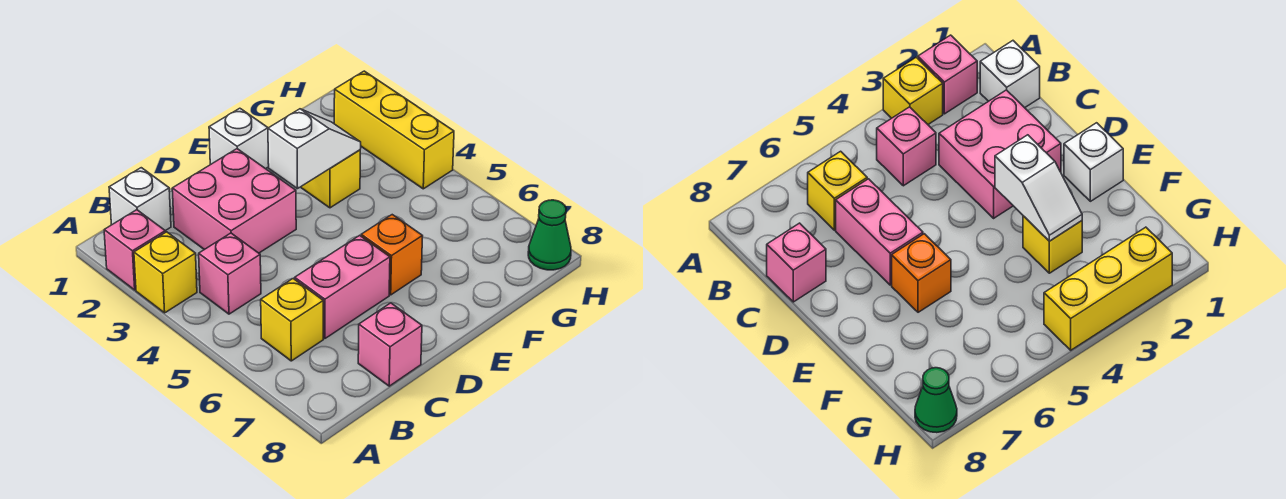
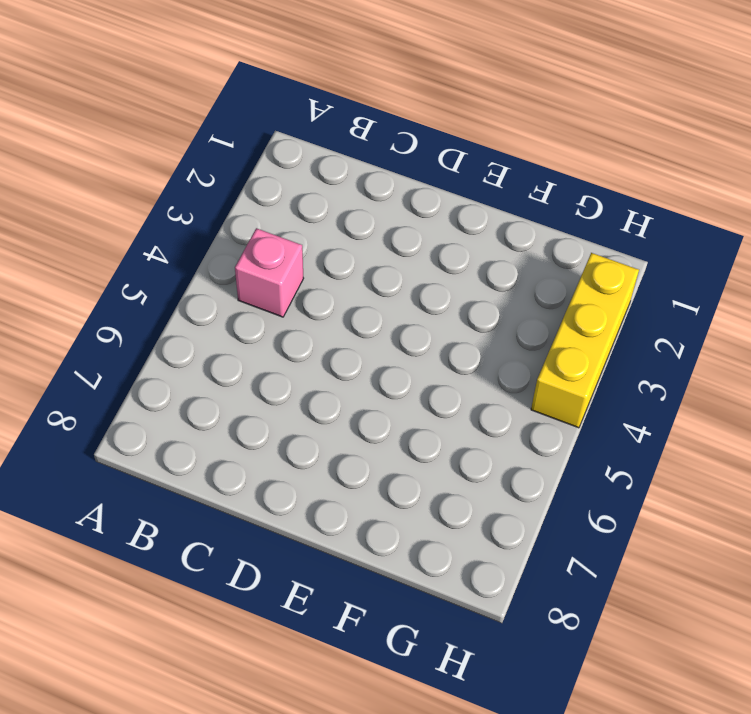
none -> pink 1x1 brick [104,210,165,290]
none -> yellow 1x1 brick [134,232,197,313]
none -> white 1x1 brick [109,168,171,231]

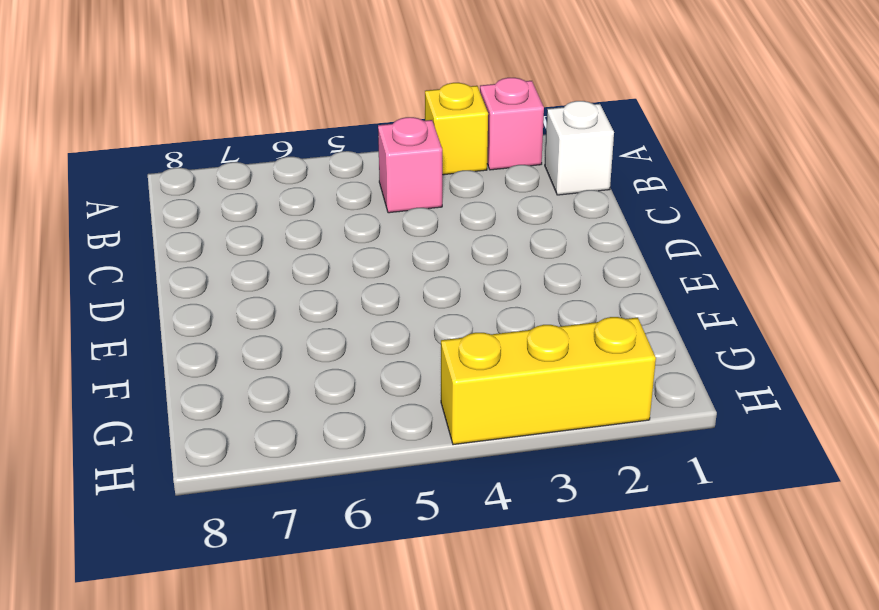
none -> yellow 1x1 brick [261,279,323,361]
none -> pink 2x2 brick [172,149,296,253]
none -> pink 1x2 brick [295,235,390,339]

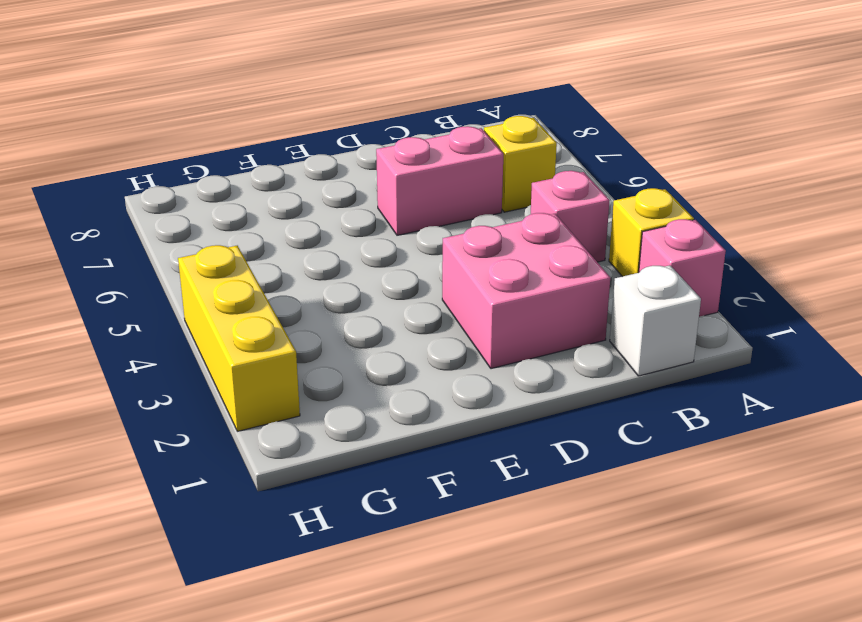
none -> pink 1x1 brick [358,303,422,386]
none -> white 1x1 brick [209,108,269,169]
none -> orange 1x1 brick [361,215,423,295]

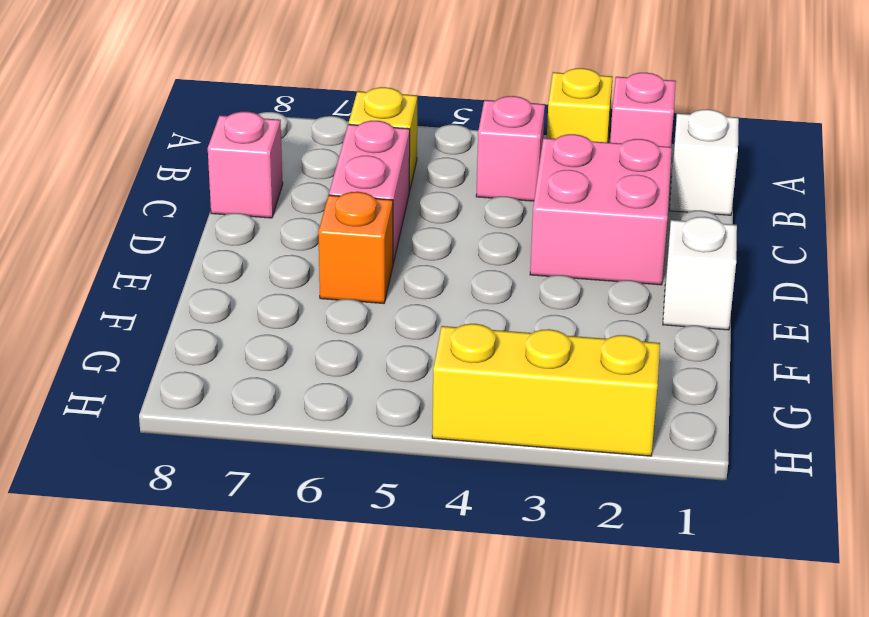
none -> yellow 1x1 brick [301,150,360,208]
none -> green 1x1 cone [528,200,571,270]
none -> white 1x2 slope [268,109,361,189]

